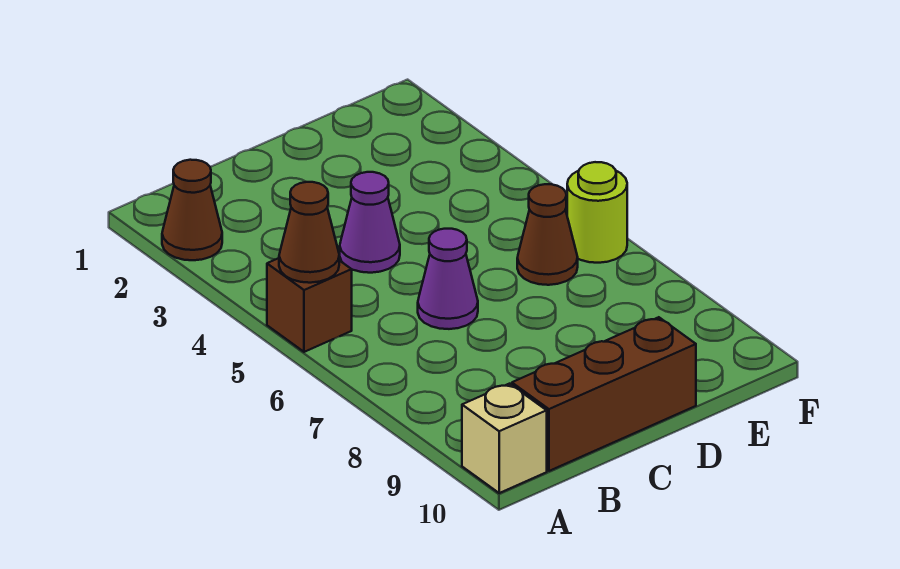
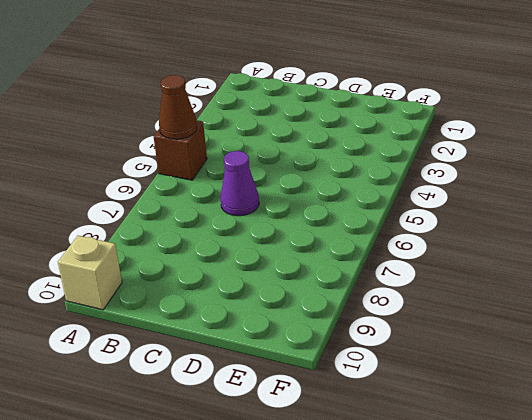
none -> brown 1x1 cone [162,160,222,260]
none -> brown 1x3 brick [512,317,696,471]

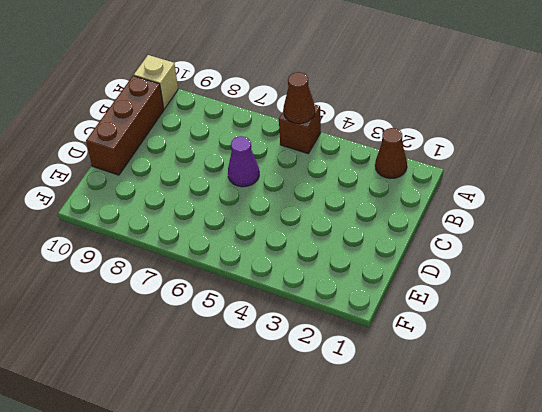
none -> purple 1x1 cone [340,172,400,273]
none -> brown 1x1 cone [517,184,578,285]

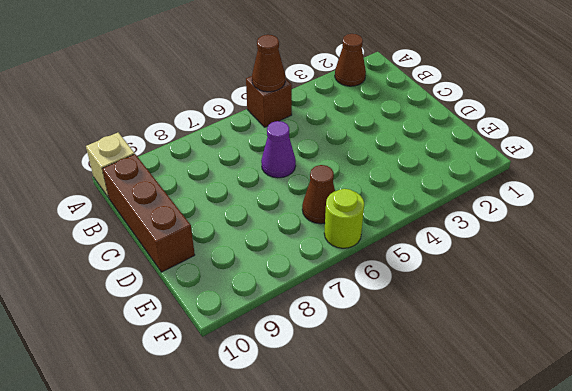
none -> purple 1x1 cone [340,172,400,273]

